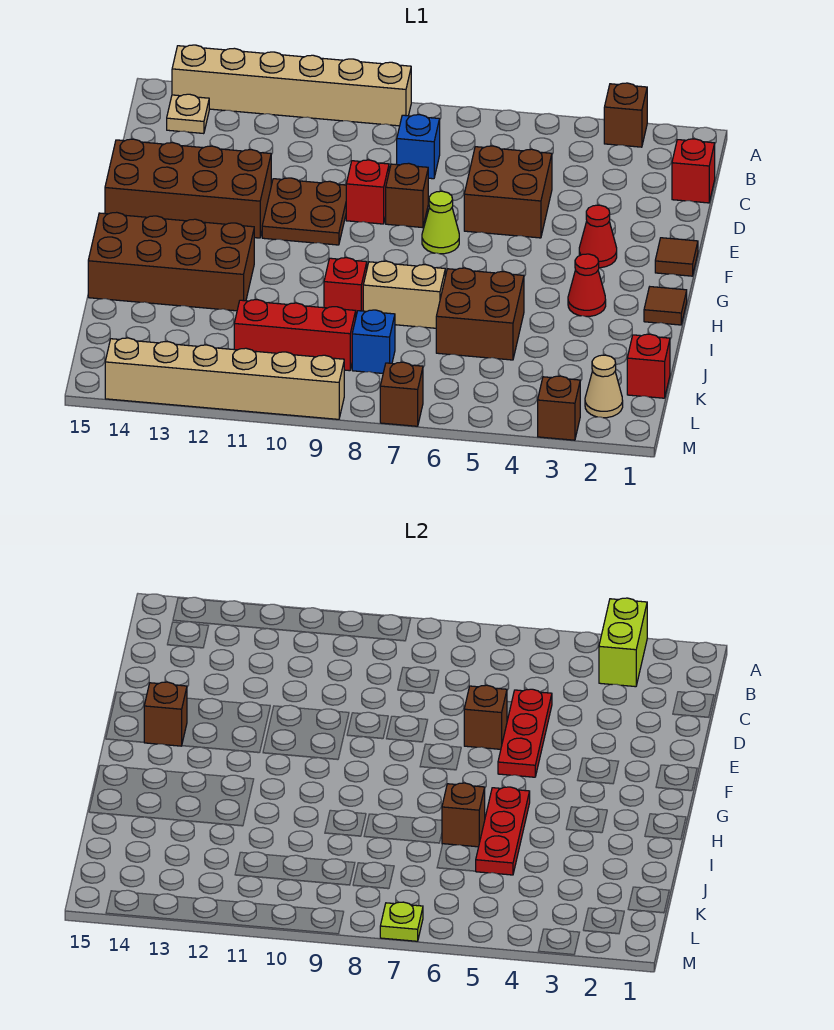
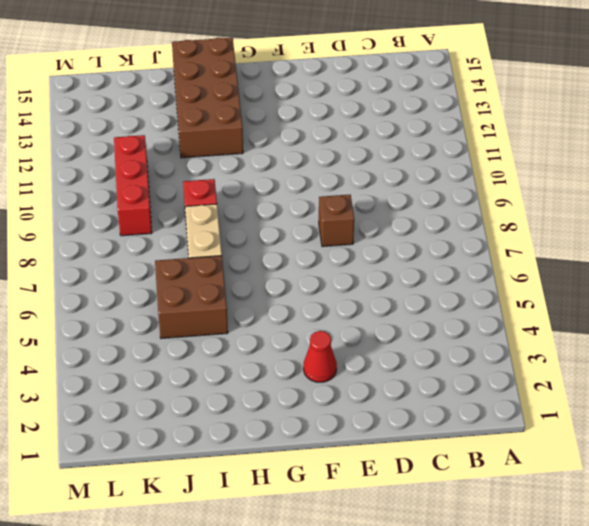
none -> brown 1x1 brick [604,83,647,147]
none -> tan 1x6 brick [172,45,411,126]
none -> tan 1x1 plate [167,94,209,134]
none -> red 1x1 brick [672,139,715,203]

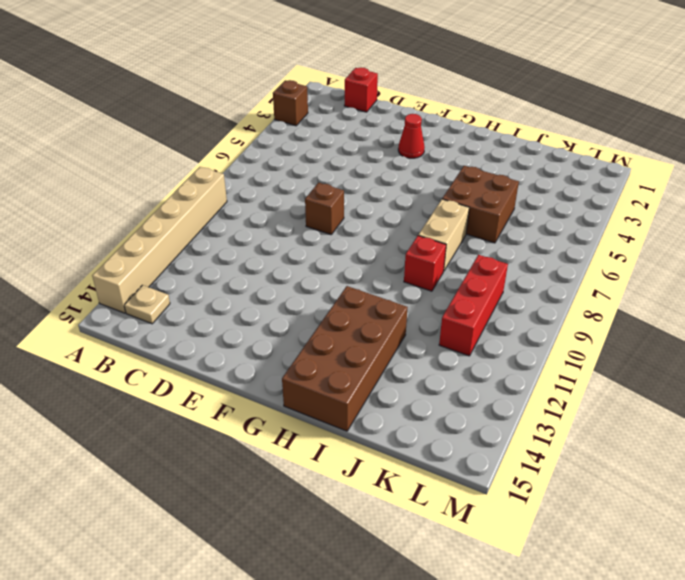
none -> blue 1x1 brick [397,115,440,179]
none -> brown 2x2 brick [464,146,552,238]
none -> red 1x1 brick [346,160,389,224]
none -> brown 2x2 plate [262,178,346,245]

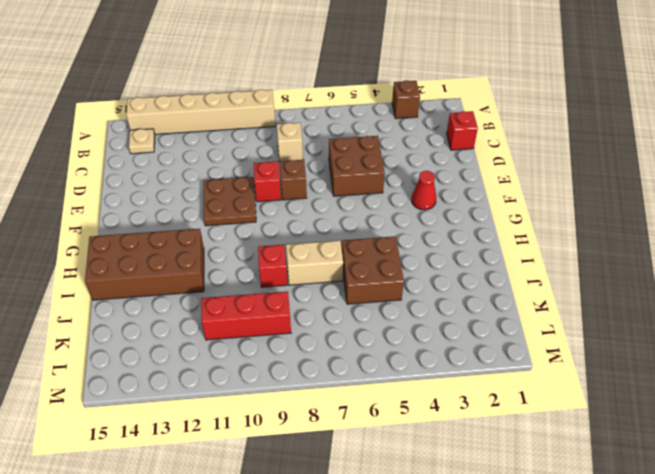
tan 1x1 brick [277,123,303,162] -> blue 1x1 brick [397,115,440,179]
none -> brown 2x4 brick [105,139,271,238]
none -> brown 1x1 tile [655,238,698,276]
none -> lime 1x1 cone [422,191,459,254]
none -> brown 1x1 tile [644,287,687,325]

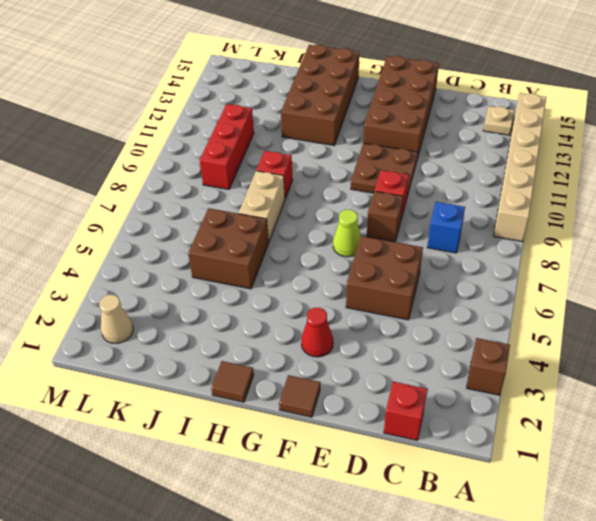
none -> red 1x1 cone [568,254,606,316]
none -> red 1x1 brick [627,334,670,398]
none -> blue 1x1 brick [352,310,395,373]
none -> brown 1x1 brick [538,376,580,440]

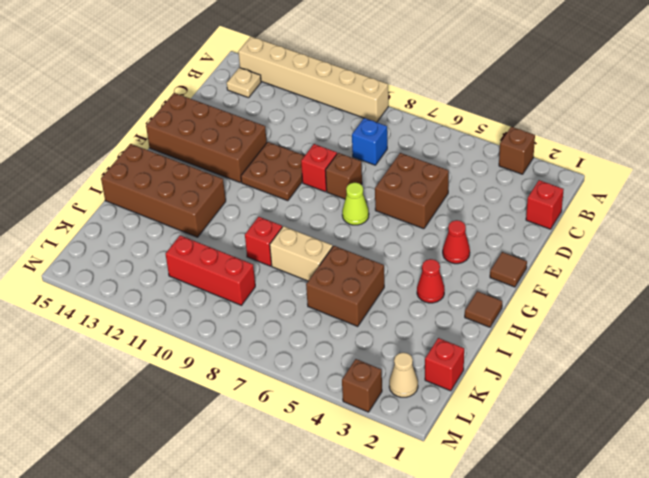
none -> blue 1x1 brick [352,310,395,373]
none -> brown 1x1 brick [380,362,423,426]
none -> tan 1x6 brick [105,338,344,419]
none -> lime 1x2 brick [599,598,647,687]

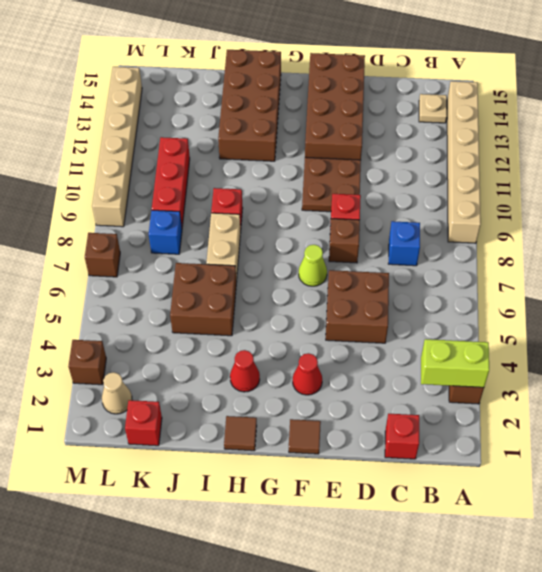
none -> red 1x3 plate [498,689,552,777]
none -> brown 1x1 brick [464,685,507,749]
none -> brown 1x1 brick [144,682,187,746]
none -> red 1x3 plate [476,787,530,875]

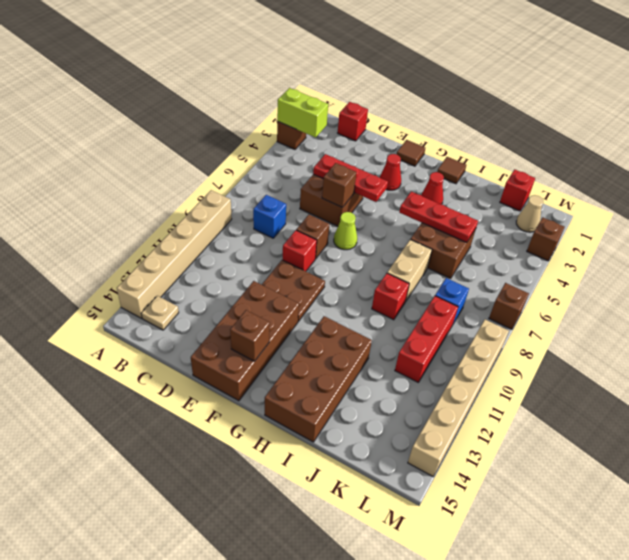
none -> brown 1x1 brick [442,783,485,847]
none -> lime 1x1 plate [380,902,423,941]

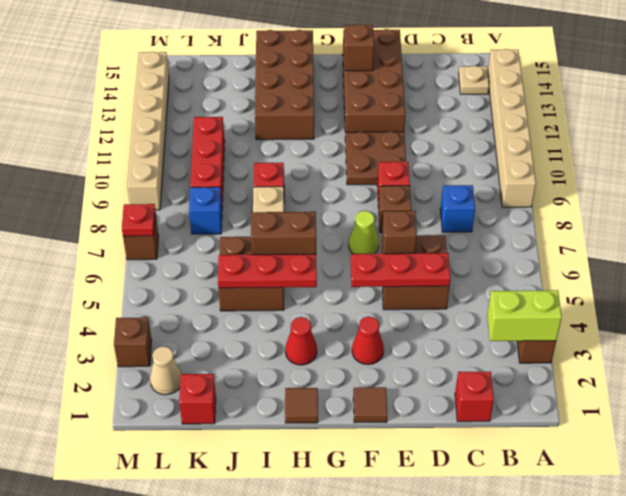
brown 1x2 brick [251,212,316,255] -> brown 1x1 brick [442,783,485,847]
red 1x1 plate [122,204,155,236] -> lime 1x1 plate [380,902,423,941]

